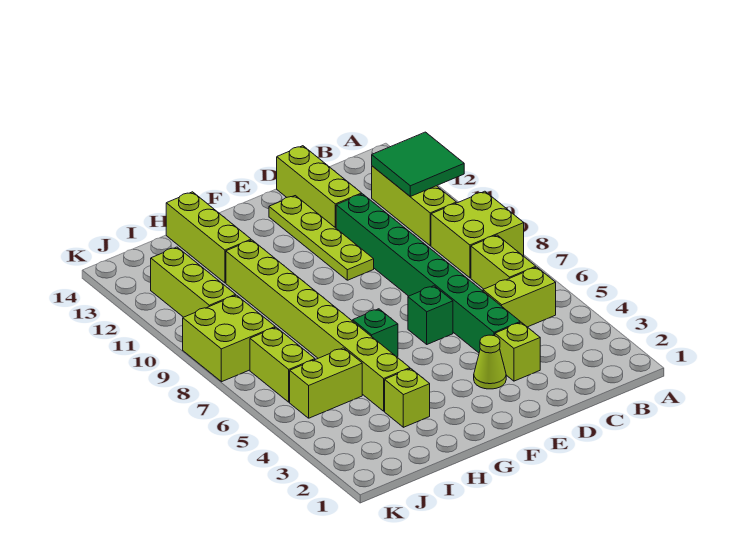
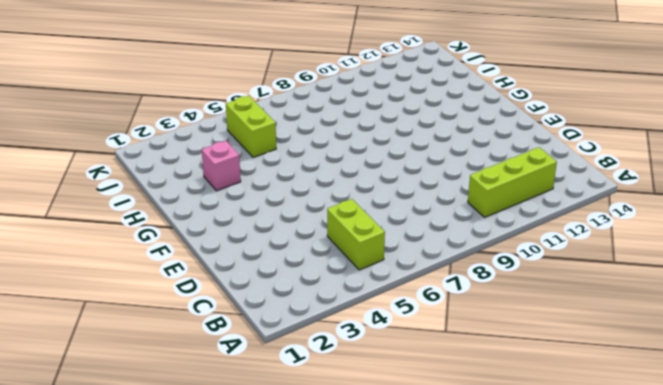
pink 1x1 brick [202,141,241,191] -> lime 1x1 brick [385,369,430,427]
none -> lime 2x2 brick [431,191,524,278]
none -> lime 1x2 brick [471,235,536,289]
none -> lime 1x1 brick [495,322,540,381]

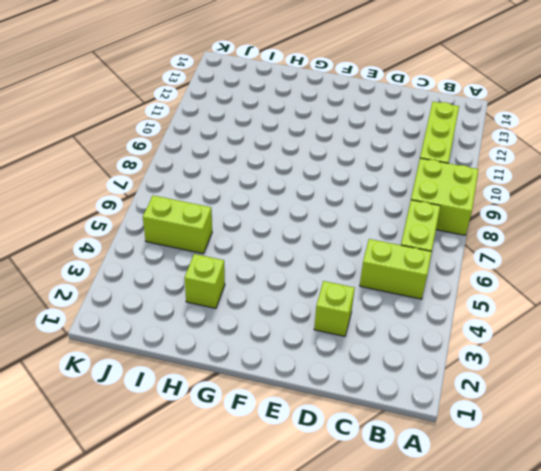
none -> green 1x8 brick [336,194,520,353]
none -> lime 1x3 brick [277,146,362,228]
none -> lime 1x1 cone [474,335,506,389]

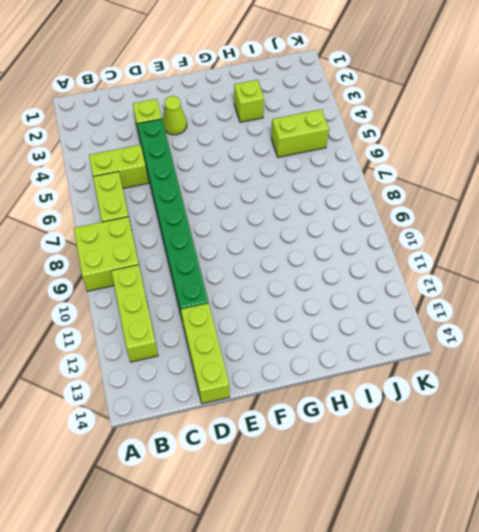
none -> green 1x1 brick [408,286,453,344]
none -> lime 1x4 plate [269,196,374,280]
none -> green 1x1 brick [353,309,398,357]

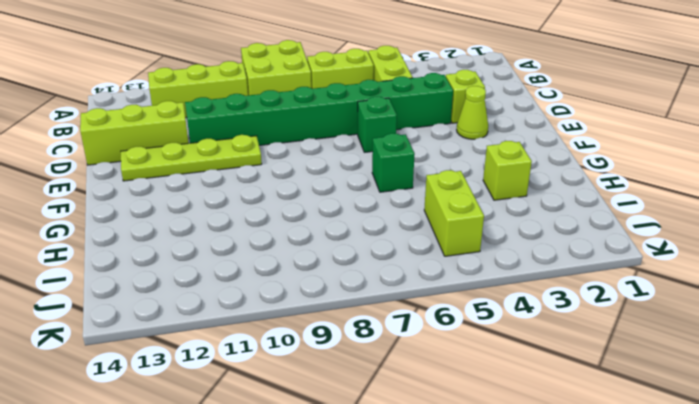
none -> lime 1x8 brick [226,240,410,411]
none -> lime 1x3 brick [166,192,251,283]
none -> lime 1x2 brick [250,327,315,402]

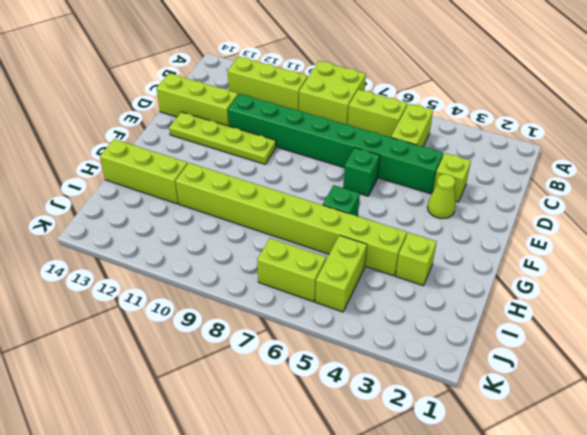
none -> lime 2x2 brick [183,295,275,382]
none -> lime 1x3 brick [151,247,236,317]
none -> green 2x2 tile [372,132,464,196]

